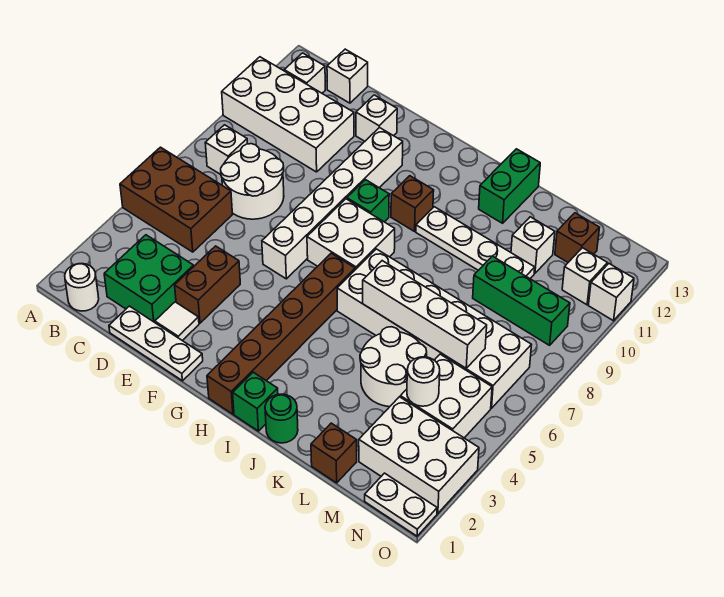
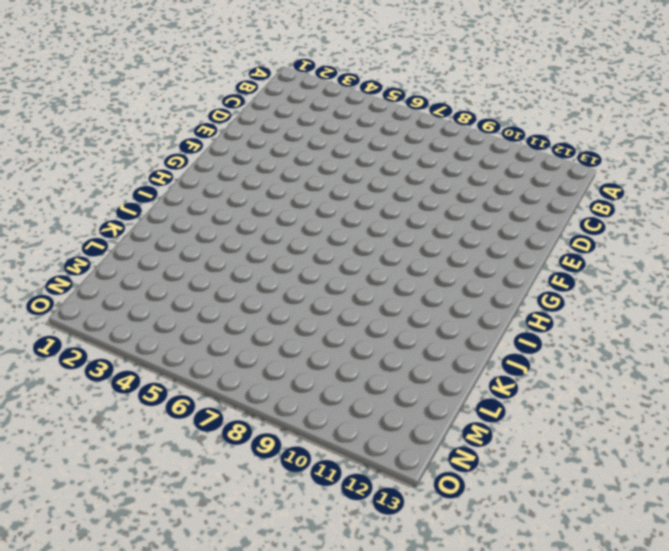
none -> brown 2x3 brick [120,147,232,252]
none -> white 2x4 brick [222,57,354,172]
none -> white 1x1 round brick [65,264,99,311]
none -> white 1x1 brick [205,125,247,175]

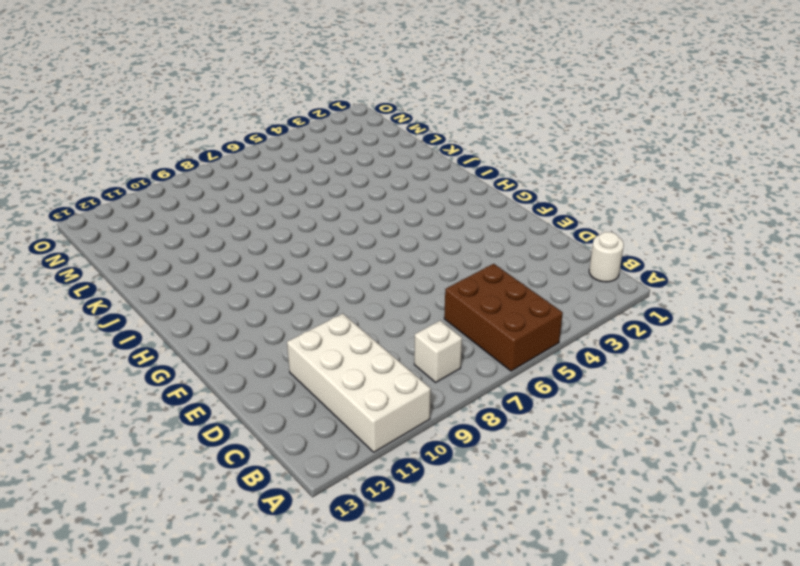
none -> white 1x1 brick [284,53,325,93]
none -> green 2x2 brick [104,235,194,322]
none -> white 2x2 round brick [221,144,284,219]
none -> white 1x1 brick [327,49,368,103]

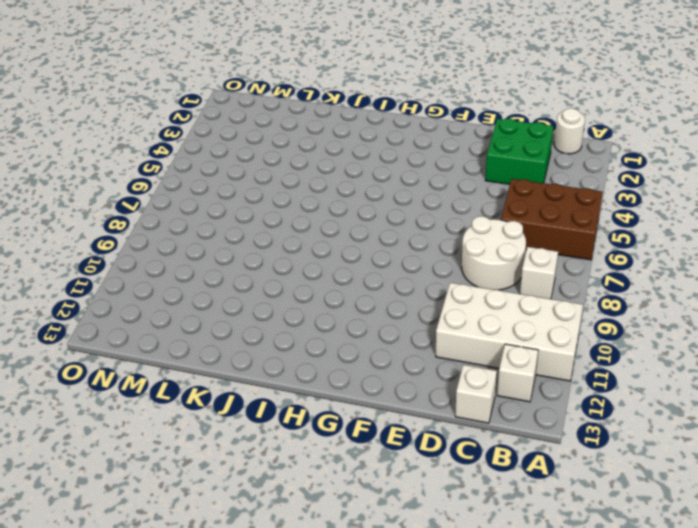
none -> white 1x3 plate [109,306,203,381]
none -> white 1x1 tile [155,302,199,341]
none -> brown 1x2 brick [175,246,240,323]
none -> white 1x1 brick [356,95,397,141]

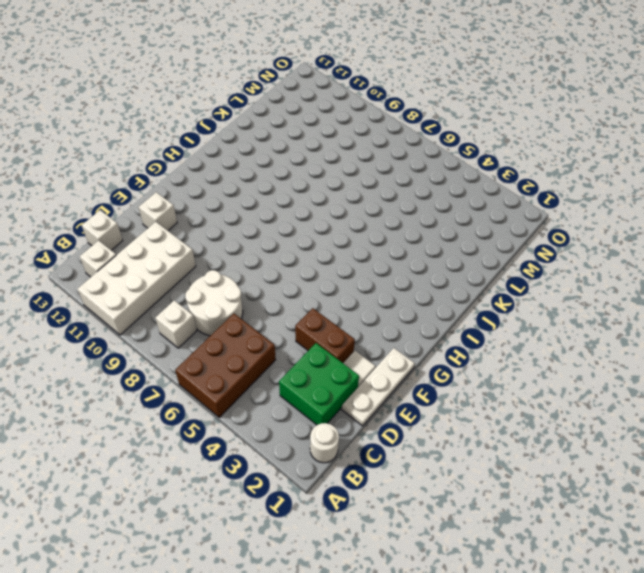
none -> white 1x6 brick [262,127,403,279]
none -> white 2x2 brick [307,199,395,270]
none -> green 1x1 brick [347,180,389,222]
none -> brown 1x6 brick [207,253,355,414]

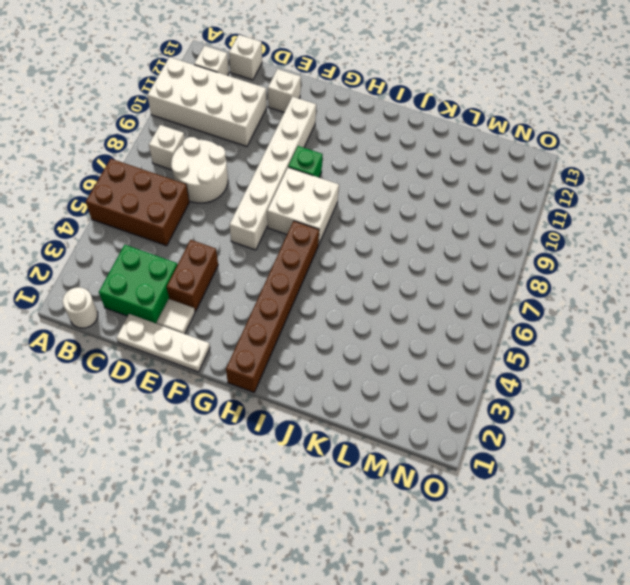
none -> brown 1x1 brick [391,176,434,231]
none -> green 1x1 brick [233,372,278,431]
none -> white 2x6 brick [337,249,531,408]
none -> white 1x4 plate [416,207,535,278]

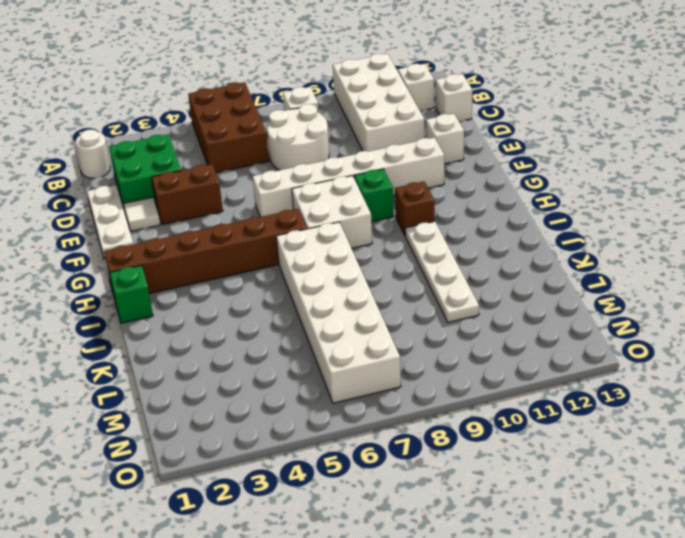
none -> green 1x1 round brick [265,394,298,443]
none -> green 1x2 brick [479,149,540,223]
none -> white 2x2 round brick [360,327,427,407]
none -> brown 1x1 brick [311,423,357,483]

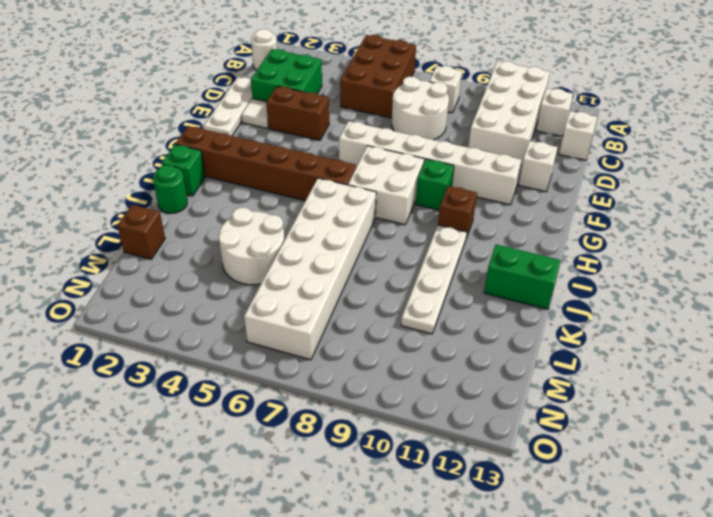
none -> green 1x3 brick [473,256,570,345]
none -> white 1x1 brick [511,217,555,273]
none -> white 2x3 brick [359,397,479,513]
none -> white 2x2 brick [400,354,492,438]

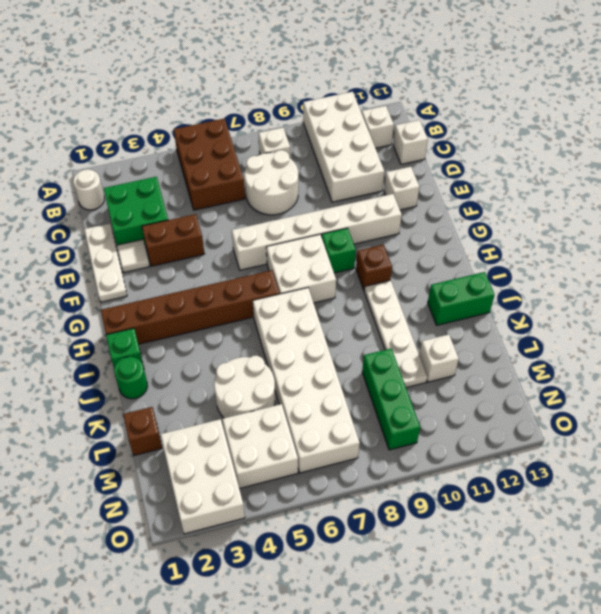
none -> brown 1x1 brick [555,213,600,262]
none -> white 1x2 plate [365,473,437,536]
none -> white 1x1 brick [562,248,607,305]
none -> white 1x1 brick [588,264,634,321]

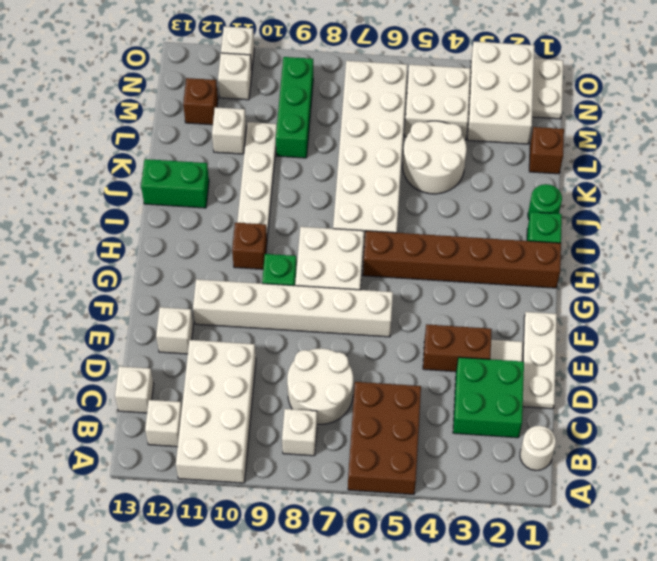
none -> white 1x4 brick [363,261,487,368]
none -> white 1x1 round brick [407,357,440,406]

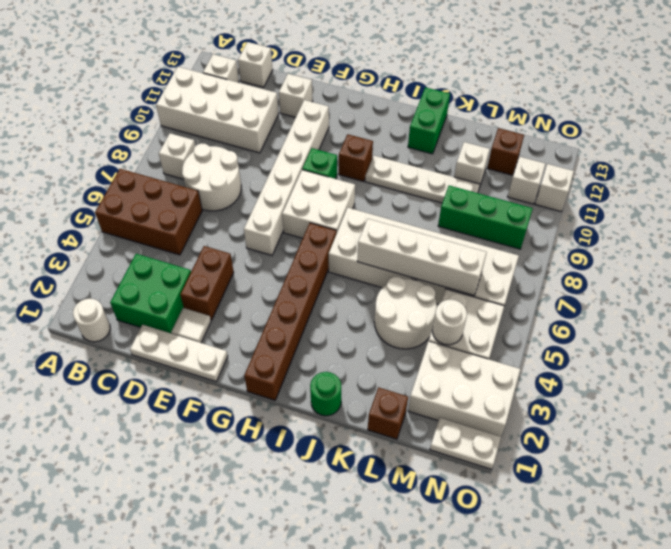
none -> green 1x1 brick [233,372,278,431]

